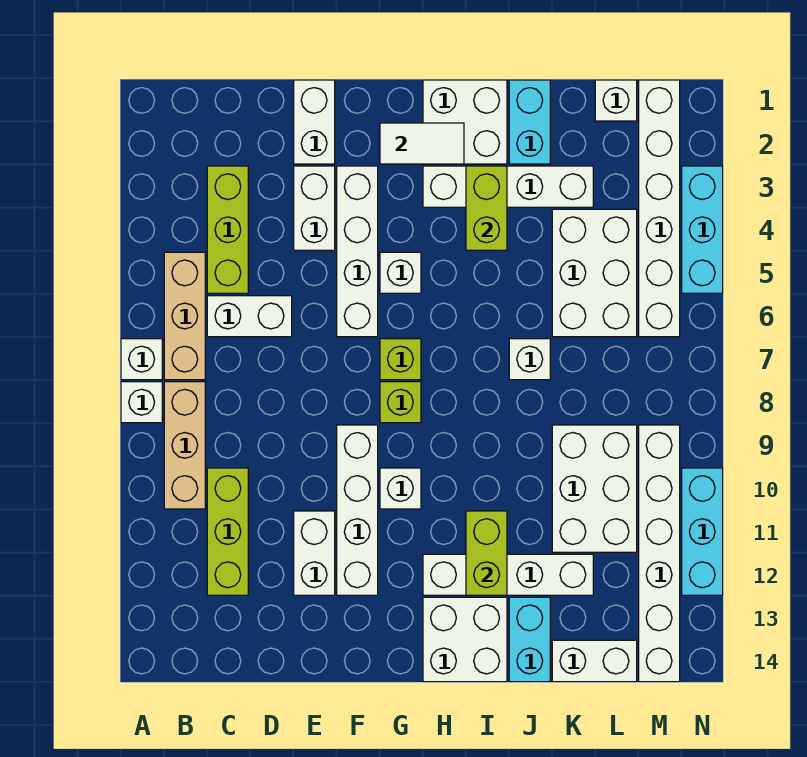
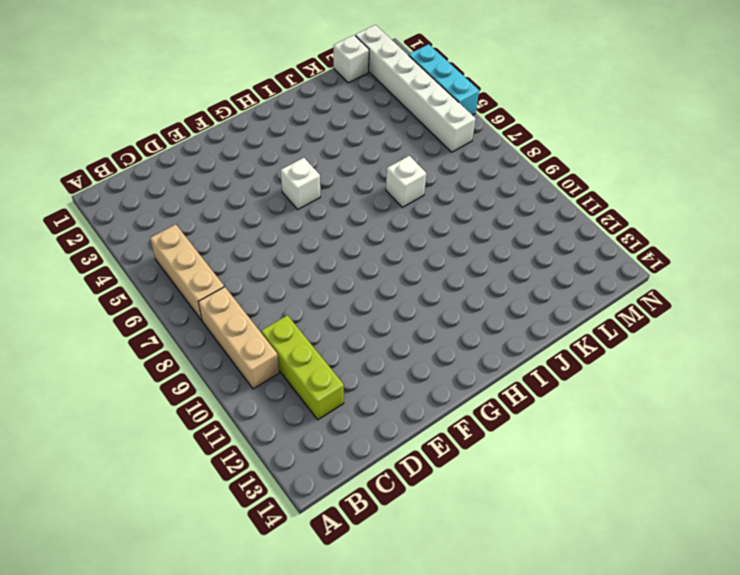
none -> white 1x1 brick [121,339,162,380]
none -> white 1x1 brick [121,382,162,423]
none -> lime 1x3 brick [207,166,248,293]
none -> white 1x2 brick [207,296,292,337]

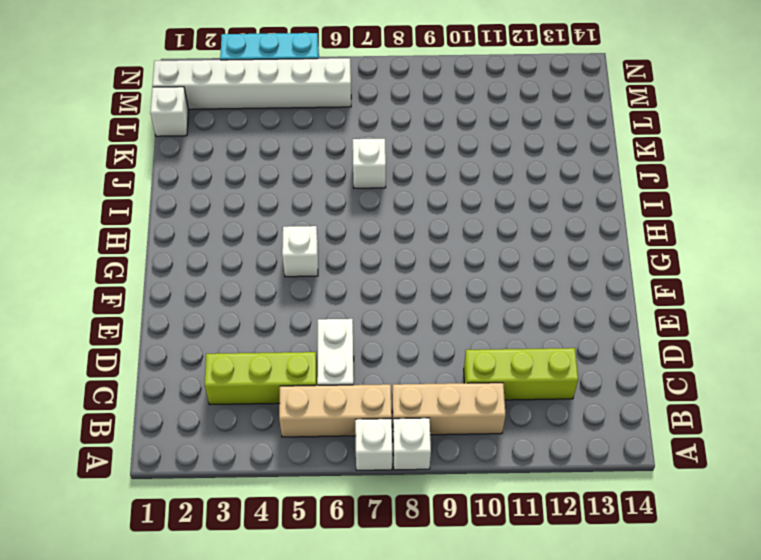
none -> white 1x2 brick [294,80,335,164]
none -> white 1x2 brick [294,166,335,250]
none -> white 1x2 brick [294,511,335,595]
none -> white 1x4 brick [337,166,378,337]

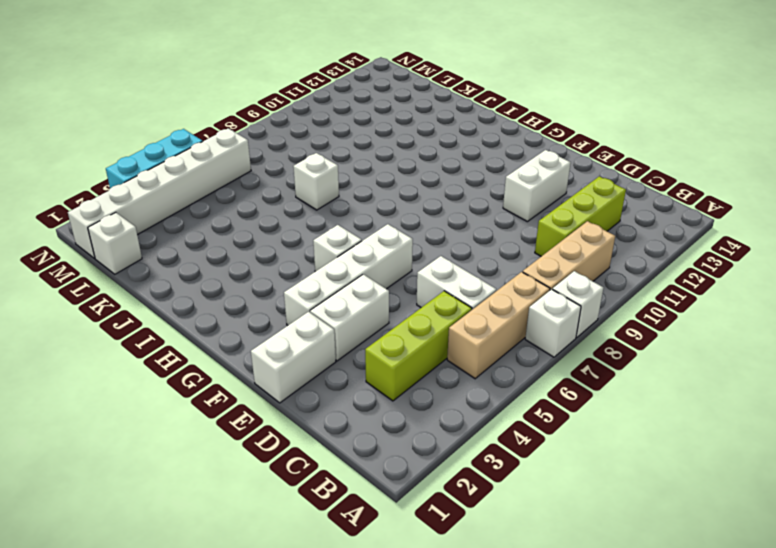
none -> white 1x4 brick [337,425,378,595]
none -> lime 1x1 brick [380,339,421,380]
none -> lime 1x1 brick [380,382,421,423]
none -> white 1x1 brick [380,468,421,509]

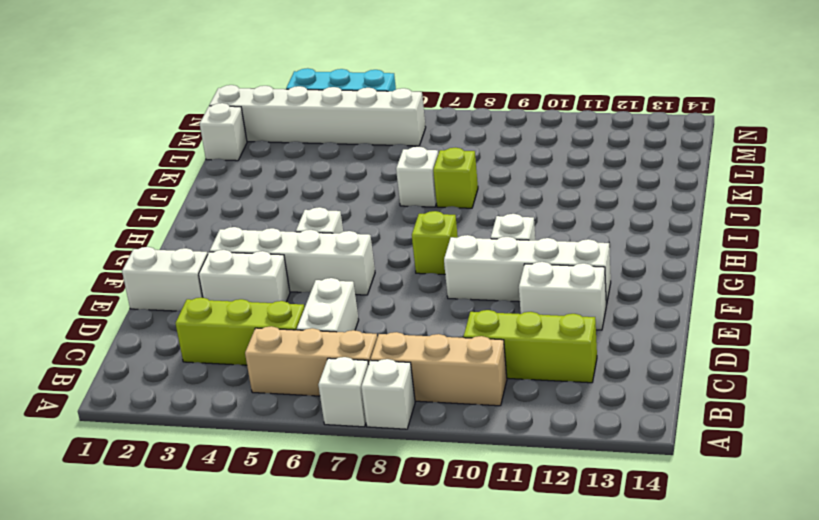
lime 1x1 brick [433,148,478,208] -> lime 1x1 brick moved to [380,339,421,380]
none -> white 2x2 brick [423,80,507,164]
none -> white 1x4 brick [423,166,593,207]
none -> white 1x4 brick [423,554,593,595]
none -> white 2x2 brick [423,597,507,682]

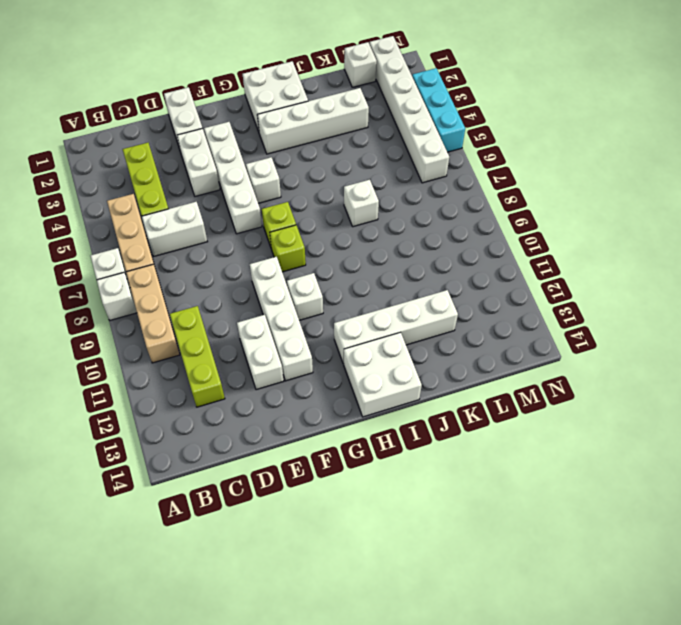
none -> cyan 1x2 brick [509,80,550,164]
none -> cyan 1x2 brick [509,597,550,682]
none -> white 2x3 brick [552,209,637,337]
none -> white 2x3 brick [552,425,637,552]

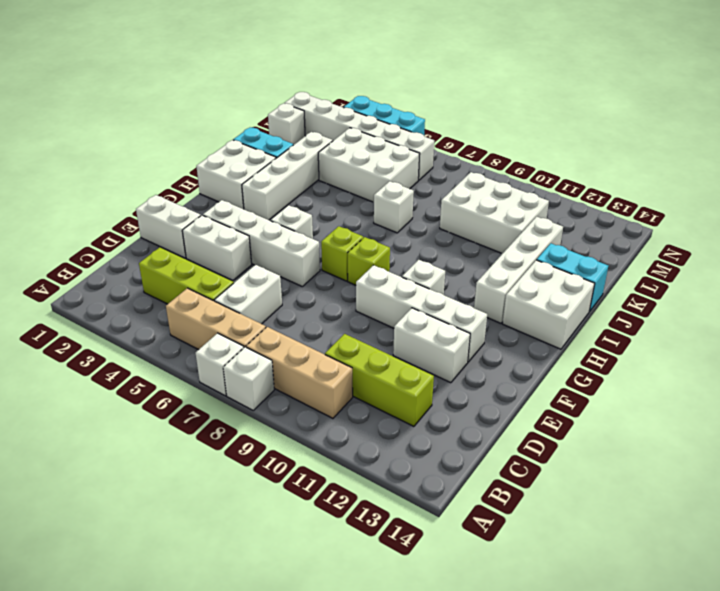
none -> white 1x2 brick [552,640,637,682]
none -> white 1x6 brick [639,425,680,682]
none -> cyan 1x3 brick [682,468,723,595]
none -> white 1x2 tile [380,123,464,164]

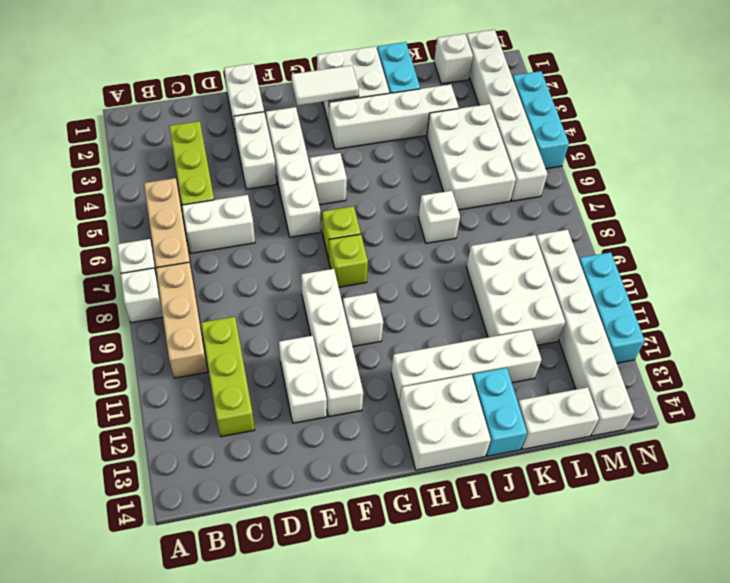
none -> lime 1x2 brick [466,166,507,250]
none -> lime 1x2 brick [466,511,507,595]

